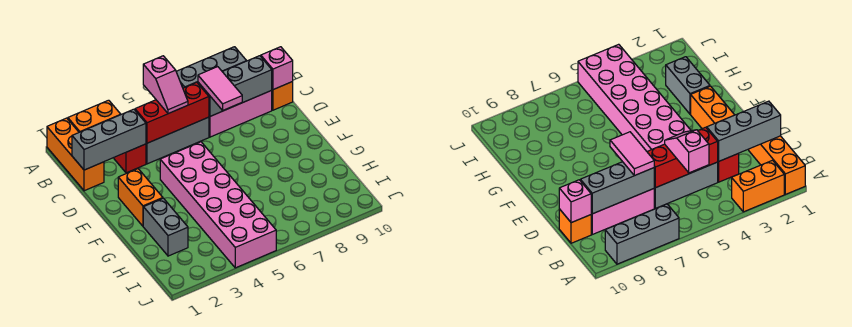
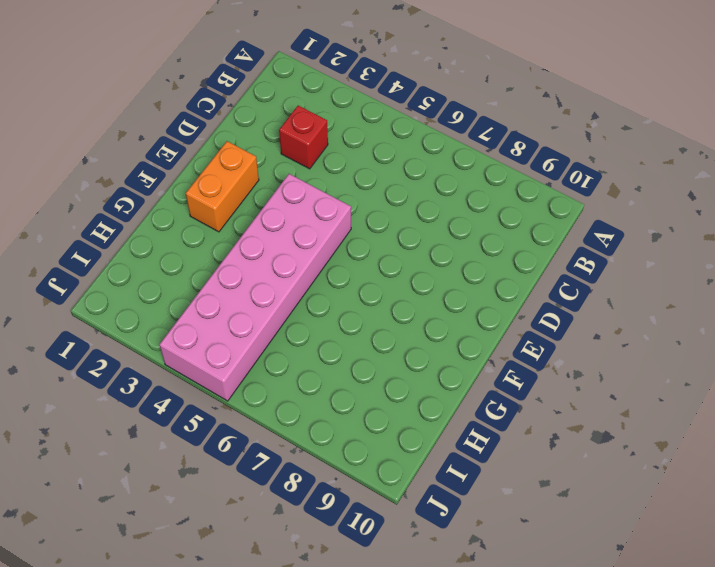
none -> orange 1x3 brick [47,118,104,191]
none -> orange 1x2 brick [68,100,121,132]
none -> grey 1x3 brick [176,47,246,88]

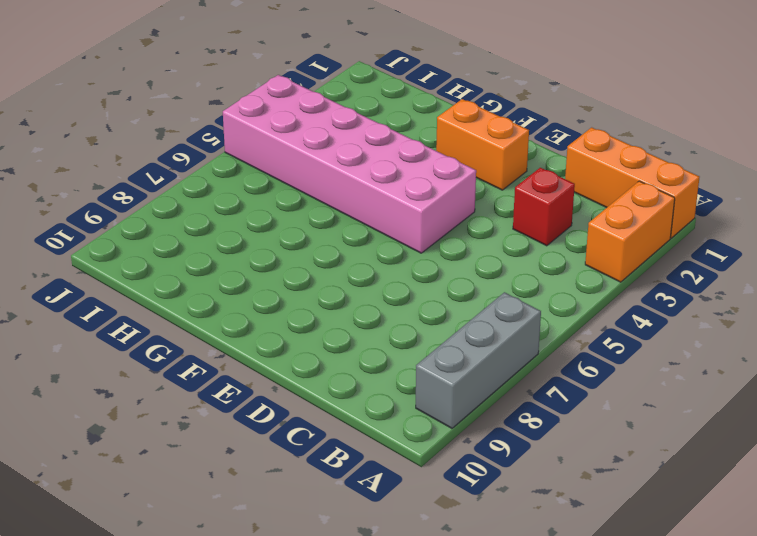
none -> grey 1x3 brick [146,117,209,164]
none -> pink 1x3 brick [209,91,272,137]
none -> orange 1x1 brick [271,82,293,110]

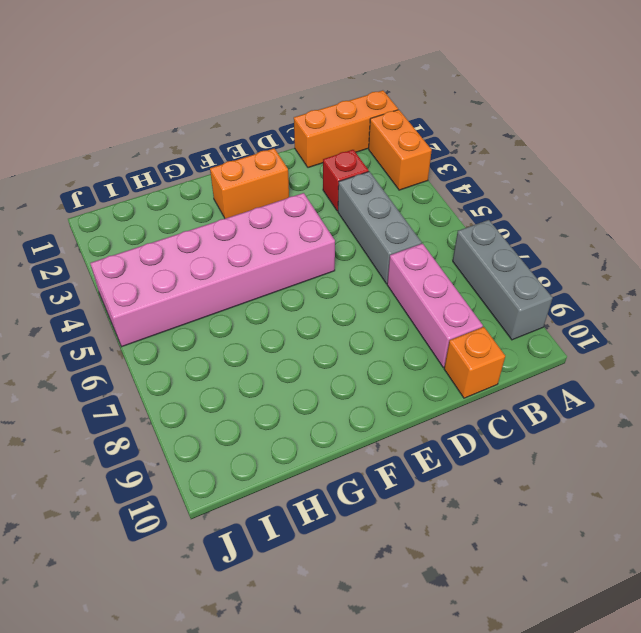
none -> grey 1x2 brick [143,198,188,256]
none -> grey 1x3 brick [72,109,146,170]
none -> red 1x3 brick [135,82,209,143]

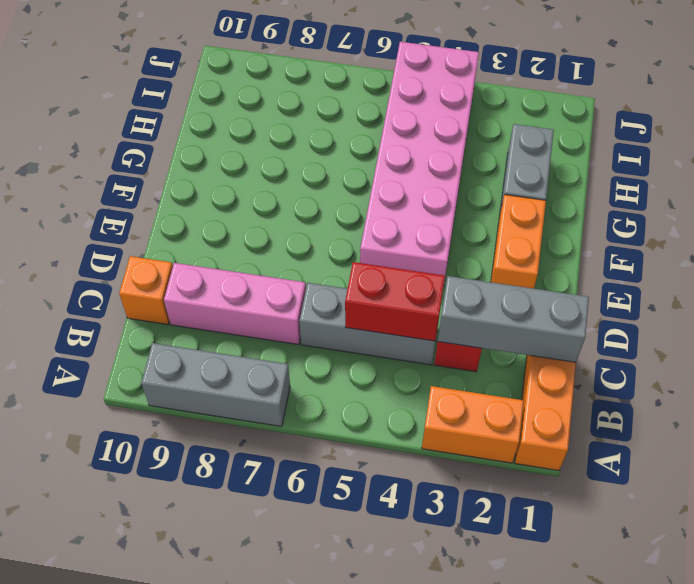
red 1x2 brick [345,262,445,341] -> red 1x3 brick [135,82,209,143]
none -> grey 1x3 brick [198,56,272,116]
none -> pink 1x1 brick [261,47,293,90]
none -> pink 1x2 slope [143,56,188,114]

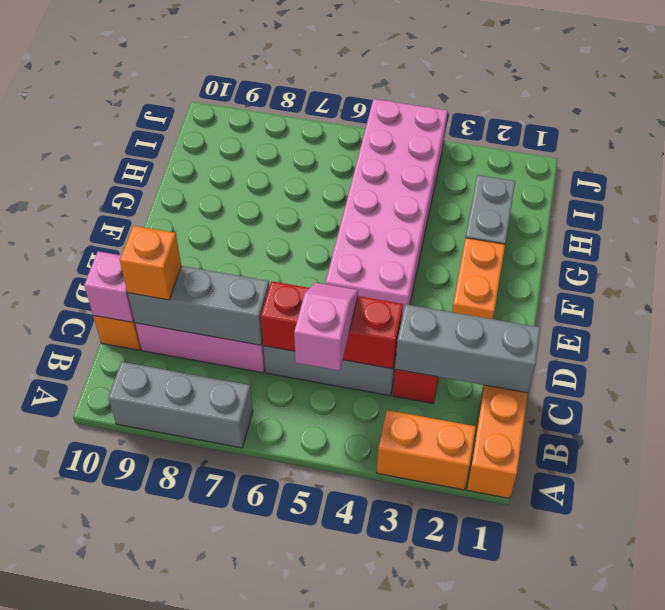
orange 1x1 brick [120,226,181,300] -> none
none -> pink 1x2 tile [198,67,242,110]

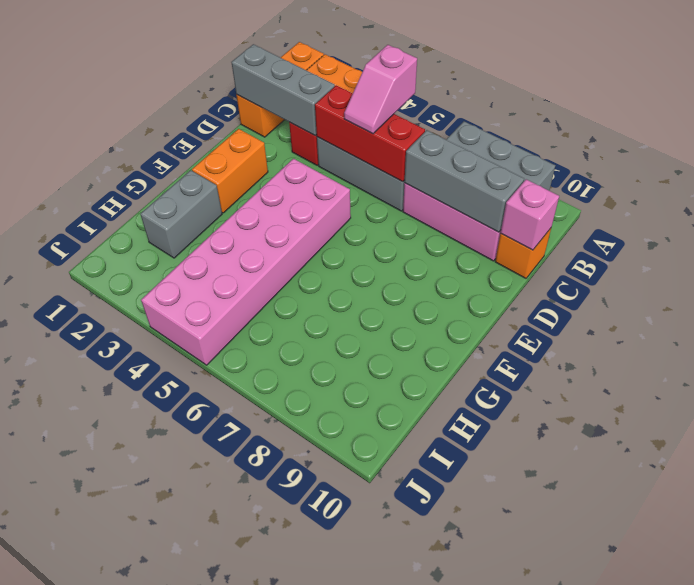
none -> pink 1x2 tile [198,67,242,110]

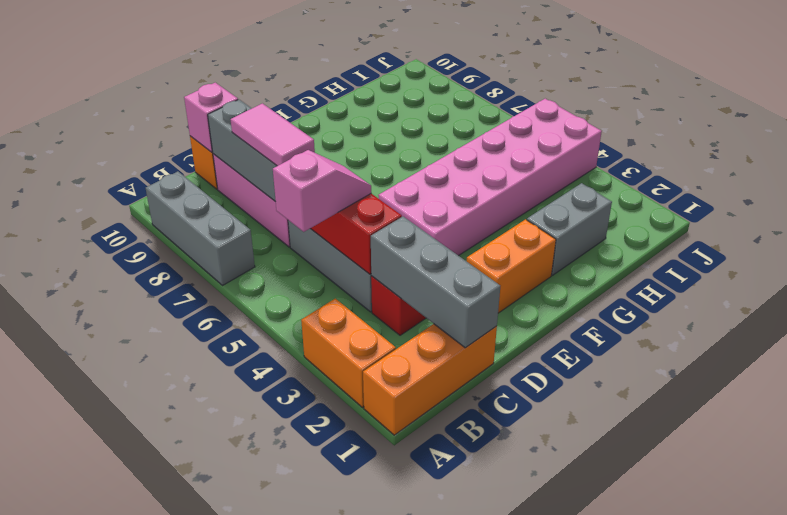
pink 1x2 tile [230,103,315,166] -> pink 1x2 tile turned to [198,67,242,110]

